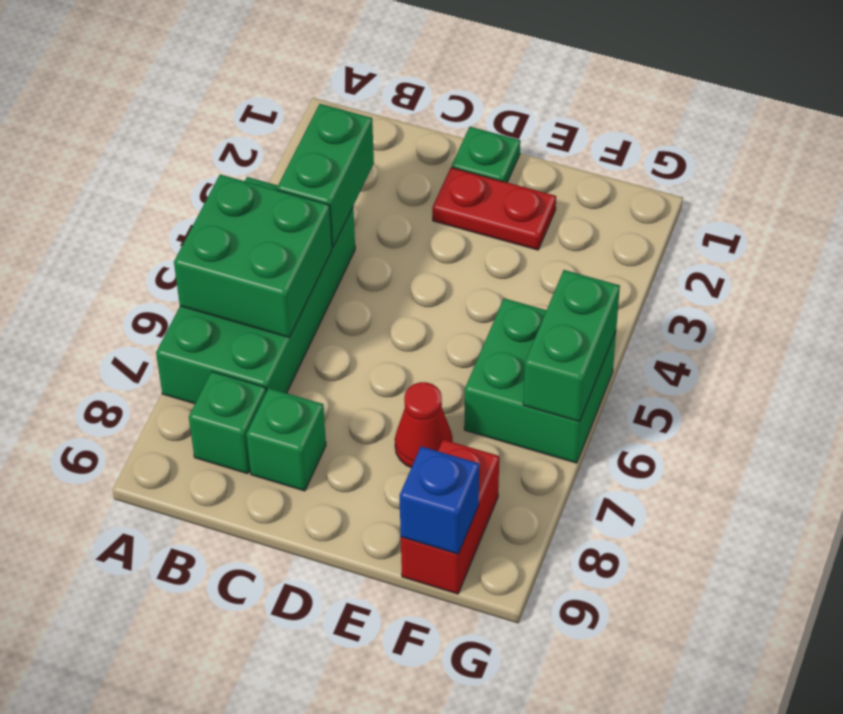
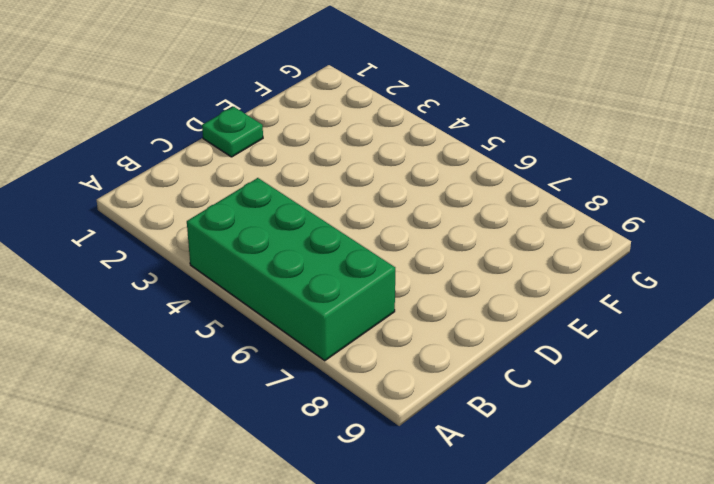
none -> green 1x1 brick [189,371,266,474]
none -> green 1x1 brick [246,388,326,491]
none -> red 1x2 plate [432,167,556,250]

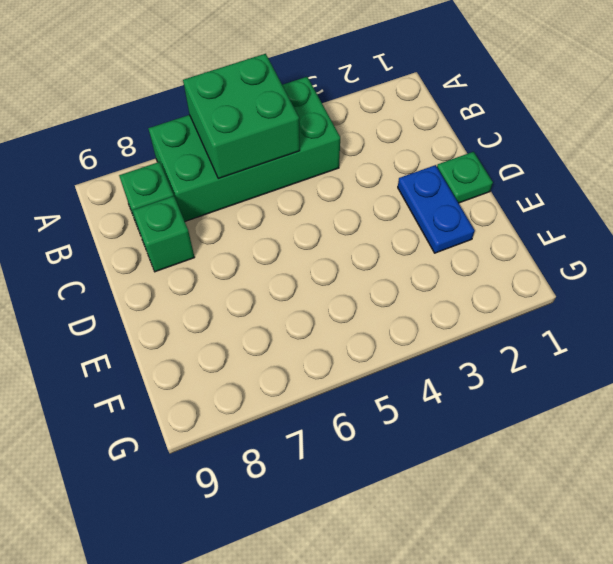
blue 1x2 plate [398,165,475,253] -> red 1x2 plate [432,167,556,250]
none -> red 1x1 cone [395,382,453,468]
none -> green 2x2 brick [464,298,616,463]
none -> red 1x2 brick [401,440,499,594]

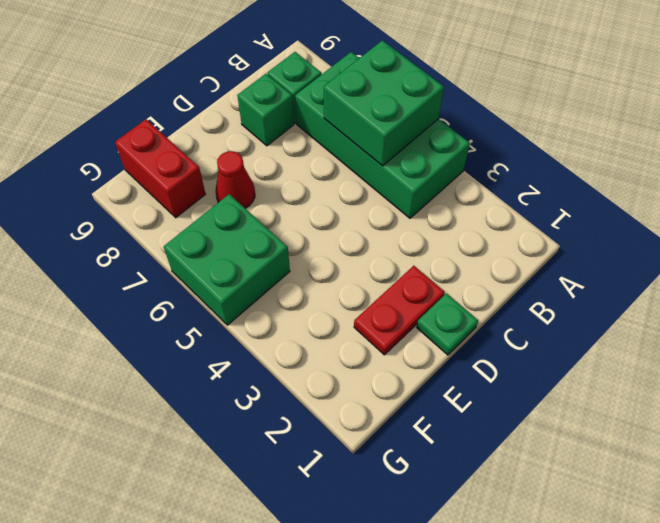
none -> green 1x2 brick [277,104,374,247]
none -> blue 1x1 brick [399,446,479,554]
none -> green 1x2 brick [523,270,620,422]

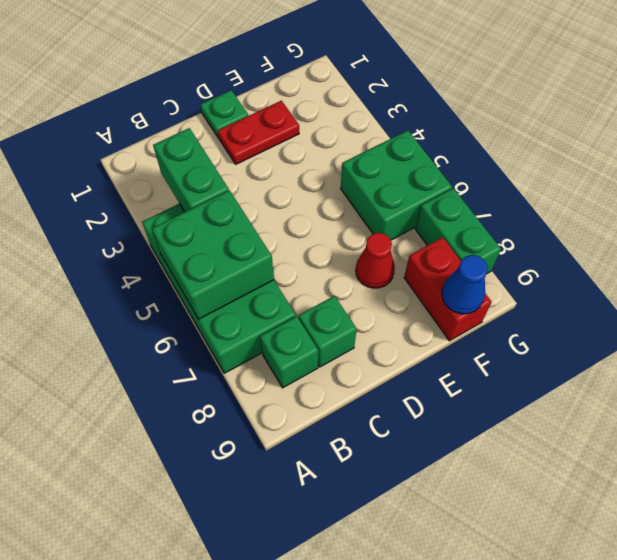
blue 1x1 cone [442,255,488,314] -> blue 1x1 brick [399,446,479,554]
green 1x2 brick [415,188,501,273] -> green 1x2 brick moved to [523,270,620,422]

